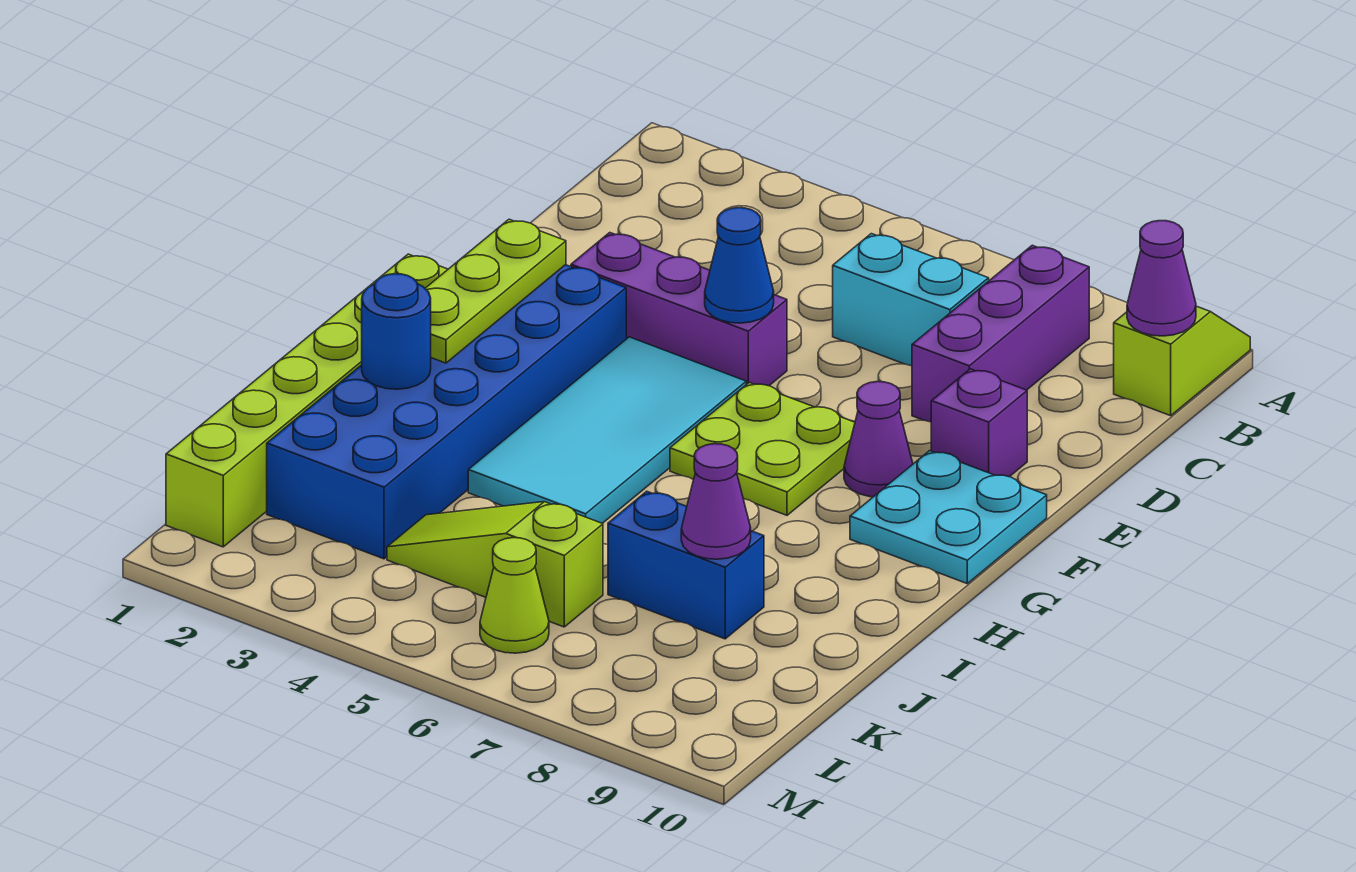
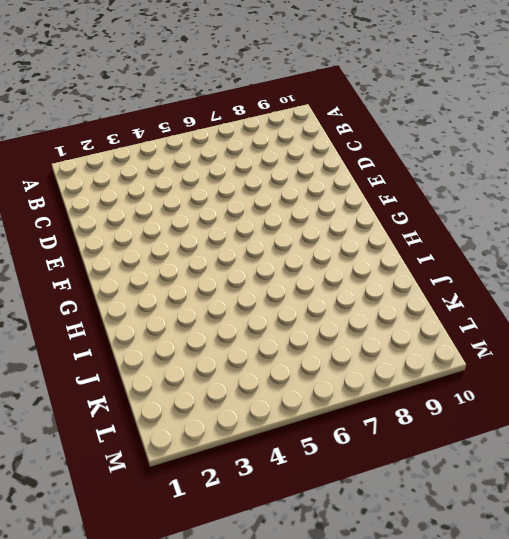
none -> lime 1x2 slope [1114,306,1250,416]
none -> purple 1x3 brick [912,245,1089,422]
none -> cyan 1x2 brick [833,234,989,366]

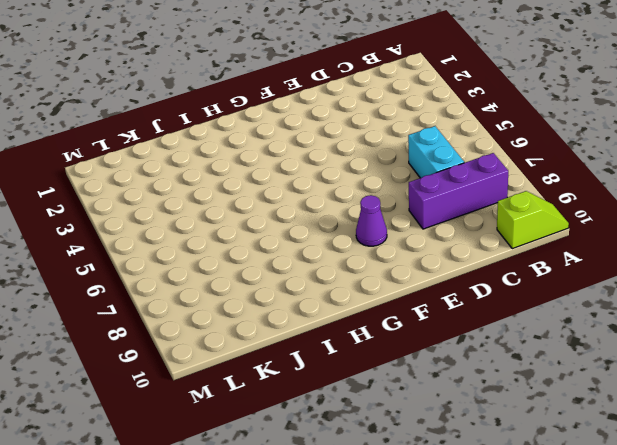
none -> purple 1x3 brick [571,233,787,386]
none -> purple 1x1 brick [931,369,1027,477]
none -> blue 2x6 brick [267,265,626,559]

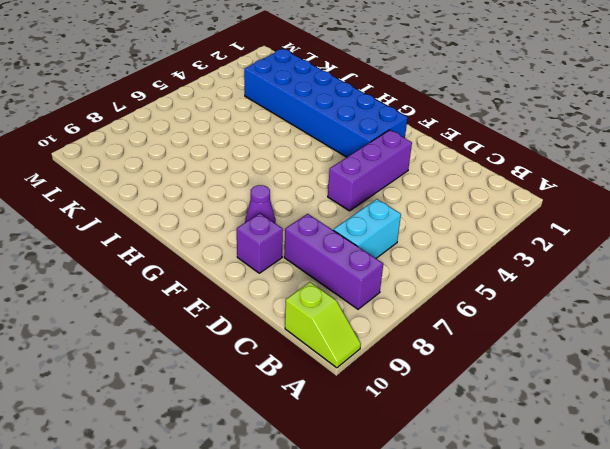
none -> cyan 2x4 tile [468,337,746,523]
none -> lime 2x2 plate [670,382,855,515]
none -> cyan 2x2 plate [850,451,1047,583]

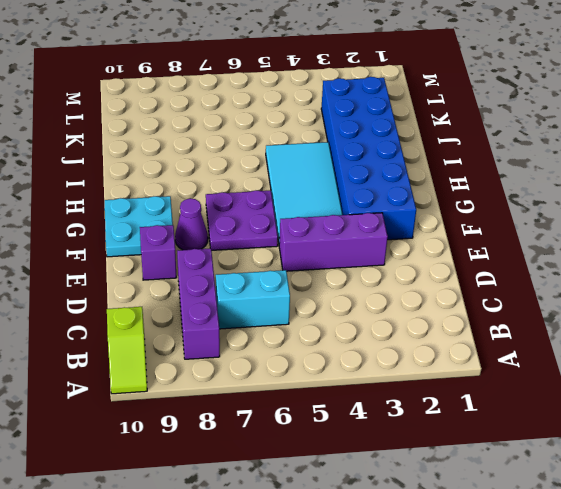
purple 2x2 plate [206,190,278,250] -> lime 2x2 plate [670,382,855,515]
none -> lime 1x6 brick [166,254,448,547]
none -> blue 1x2 brick [608,491,764,639]
none -> lime 1x3 slope [387,502,603,627]

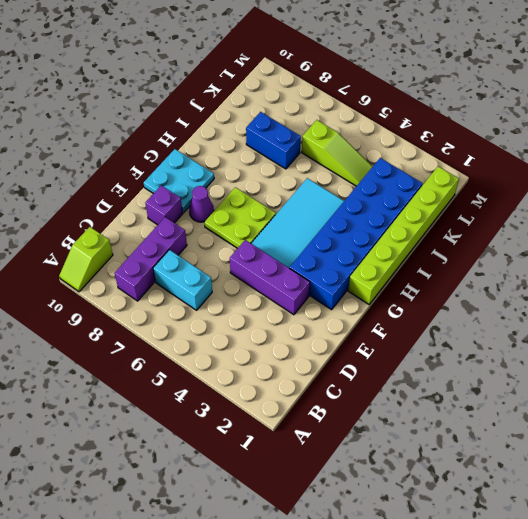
none -> lime 1x1 cone [480,538,549,653]
none -> purple 1x1 cone [1127,221,1196,336]
none -> blue 1x1 cone [705,208,774,323]

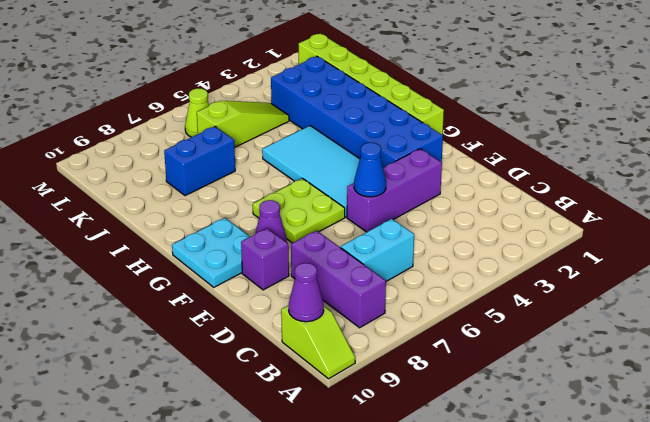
none -> lime 1x3 plate [425,219,566,363]
none -> blue 1x1 round brick [362,274,431,389]
none -> purple 1x1 cone [681,444,751,559]

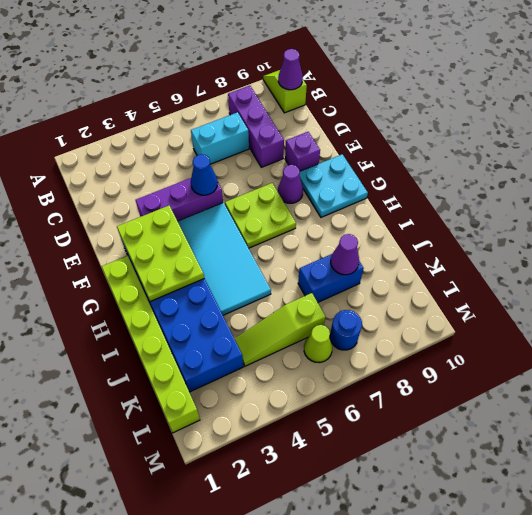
lime 2x3 plate [117,206,204,302] -> lime 1x3 plate [425,219,566,363]
blue 1x1 round brick [330,310,362,350] -> blue 1x1 round brick moved to [362,274,431,389]

